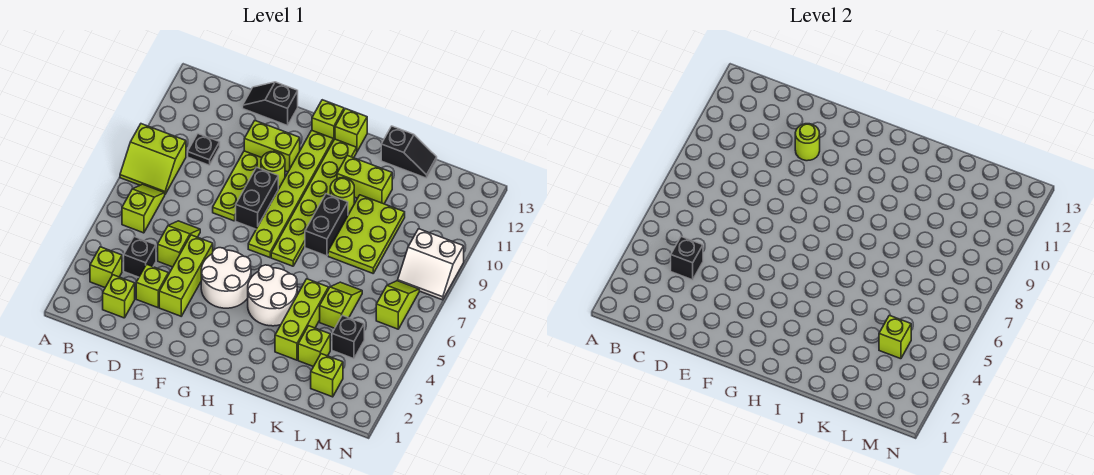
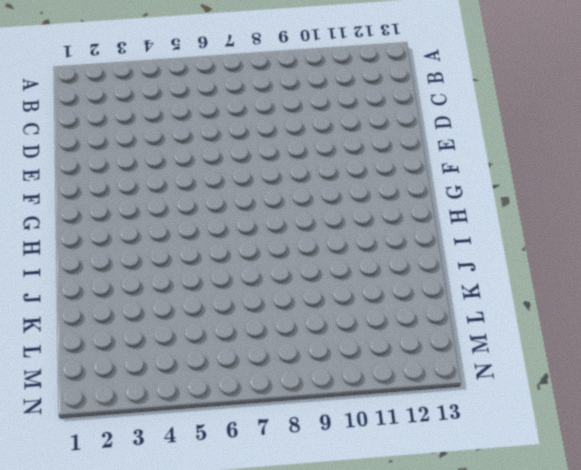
none -> lime 2x2 slope [120,124,186,194]
none -> lime 1x1 brick [90,247,122,287]
none -> lime 1x2 slope [122,184,165,233]
none -> lime 1x1 brick [103,275,135,318]

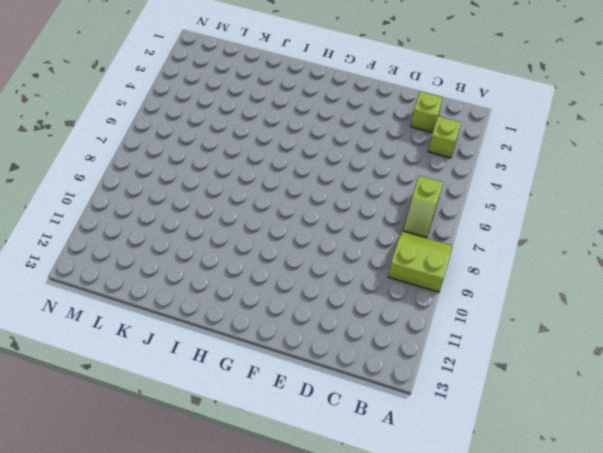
none -> black 1x1 brick [124,236,156,277]
none -> black 1x1 plate [188,134,220,165]
none -> lime 1x1 brick [136,264,168,308]
none -> lime 1x2 slope [158,221,200,267]

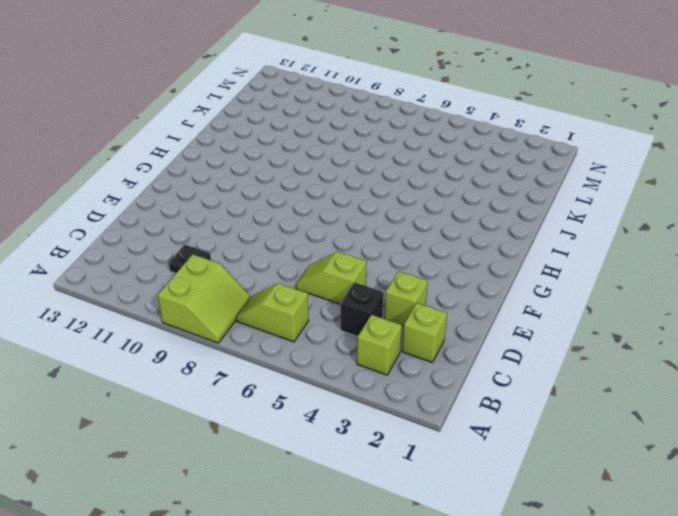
none -> black 1x2 slope [243,82,298,126]
none -> lime 1x3 brick [159,235,213,316]
none -> lime 1x3 plate [213,151,262,221]
none -> lime 1x2 brick [244,120,300,172]

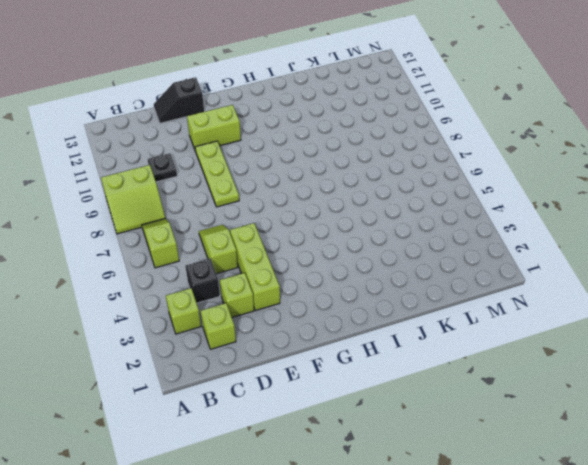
none -> white 2x2 round brick [201,248,251,308]
none -> black 1x2 brick [236,167,278,229]
none -> lime 1x1 round brick [261,151,285,187]
none -> lime 1x6 plate [248,130,333,258]

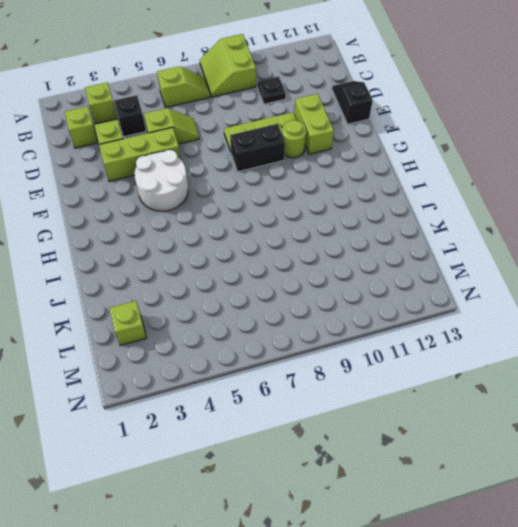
none -> lime 1x6 plate [248,130,333,258]
none -> lime 1x1 brick [312,100,344,141]
none -> white 2x2 round brick [248,265,297,326]
none -> lime 1x6 plate [271,139,357,266]

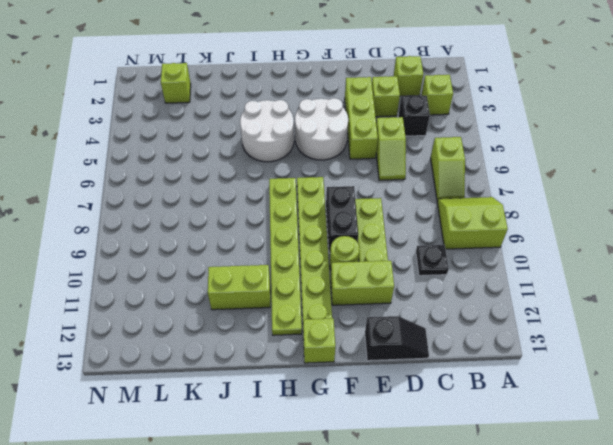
none -> lime 1x1 brick [335,109,367,151]
none -> black 1x2 brick [305,194,348,256]
none -> lime 1x1 round brick [330,178,354,213]
none -> lime 1x3 brick [275,279,329,360]

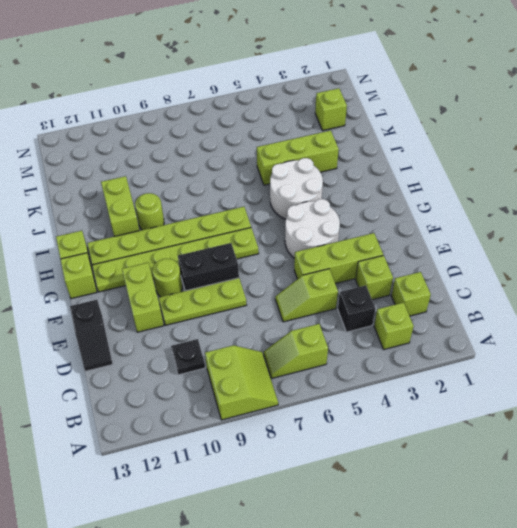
none -> black 1x2 brick [305,194,348,256]
none -> lime 2x3 plate [328,195,405,273]
none -> black 1x2 slope [381,126,437,178]
none -> lime 1x1 brick [298,326,330,366]

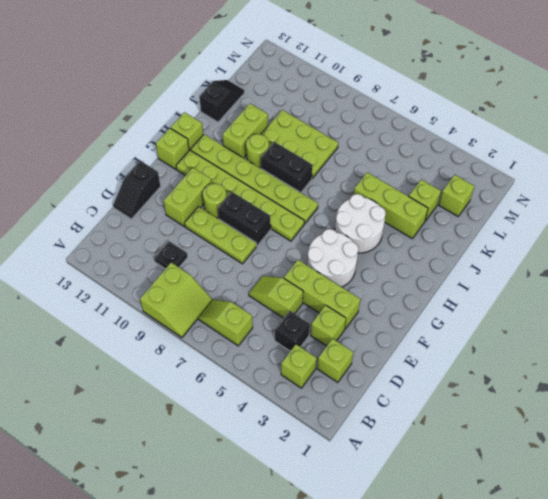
none -> lime 1x2 slope [320,282,362,328]
none -> black 1x1 brick [332,315,364,359]
none -> lime 1x2 slope [376,281,419,329]
none -> white 2x2 slope [398,229,464,300]

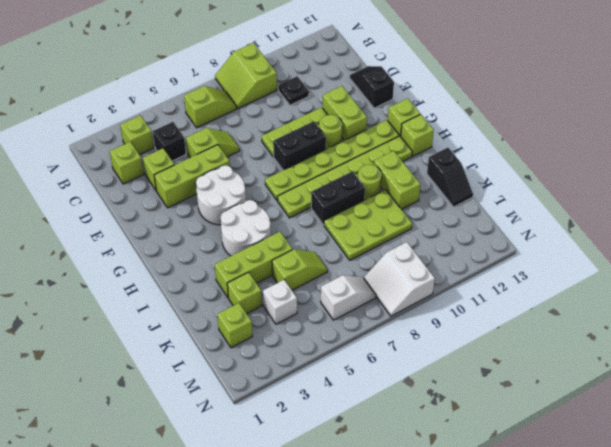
white 1x1 brick [263,280,297,324] -> black 1x1 brick [332,315,364,359]
white 1x2 slope [321,275,376,320] -> lime 1x2 slope [376,281,419,329]
none -> black 1x1 brick [671,236,703,280]
none -> lime 1x1 round brick [795,124,820,161]
none -> lime 1x1 brick [879,315,911,359]

